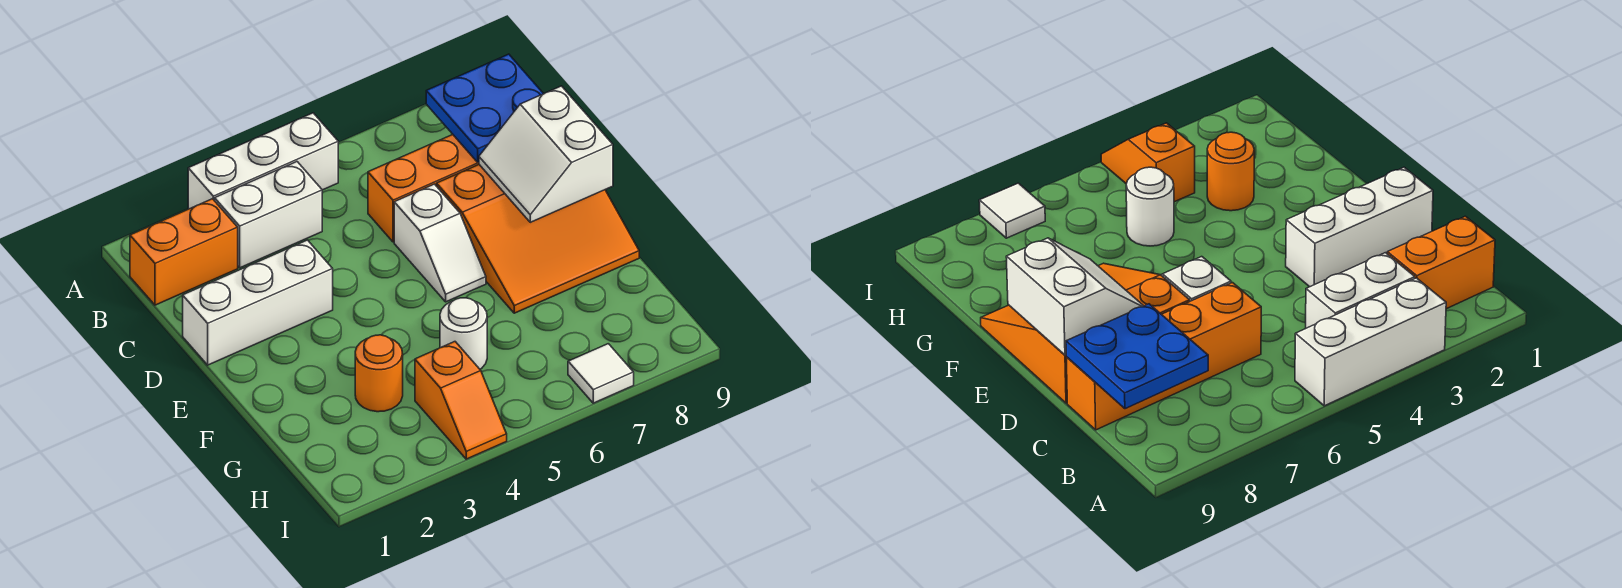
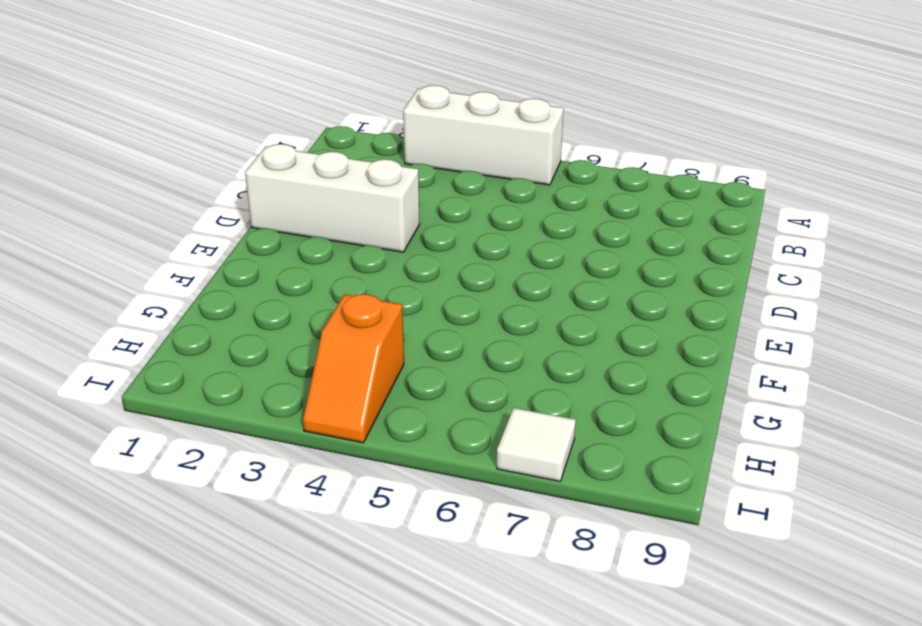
none -> orange 1x2 brick [130,199,238,305]
none -> white 1x2 brick [215,162,322,268]
none -> orange 1x4 brick [368,135,479,242]

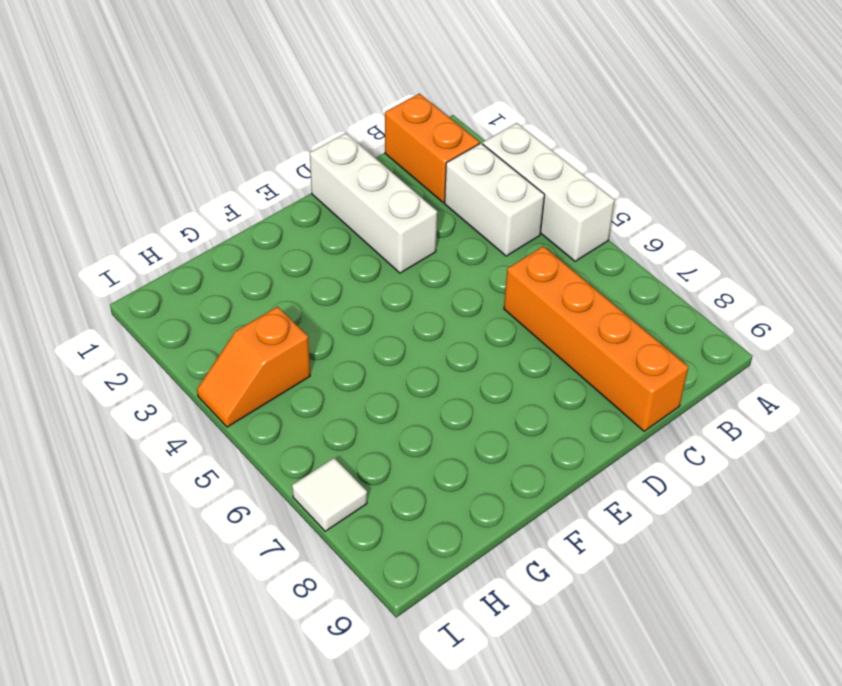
none -> white 1x2 slope [394,184,486,302]
none -> orange 3x3 slope [437,165,639,313]
none -> orange 1x1 round brick [355,335,403,412]

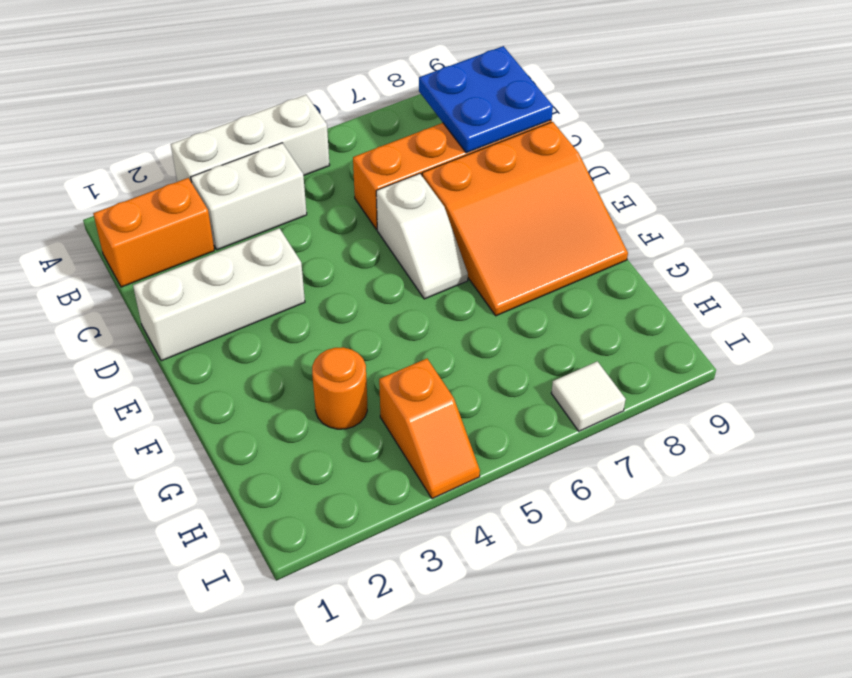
none -> white 1x1 round brick [440,298,487,369]
none -> white 2x2 slope [479,86,613,222]

